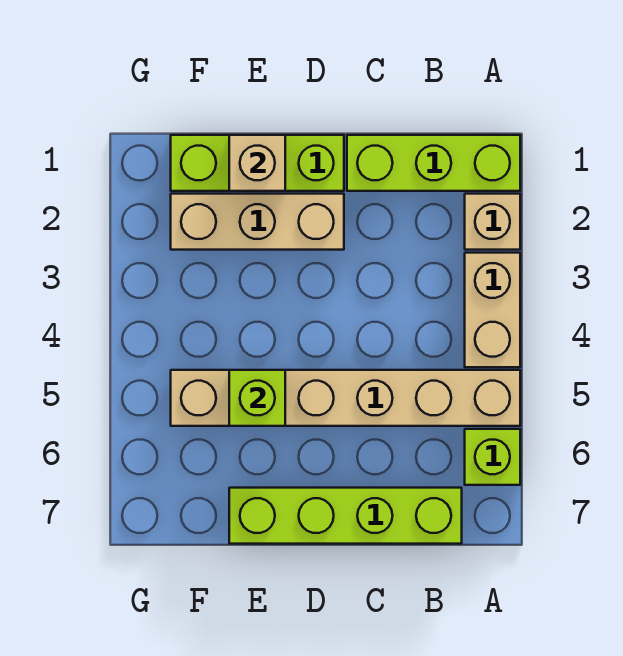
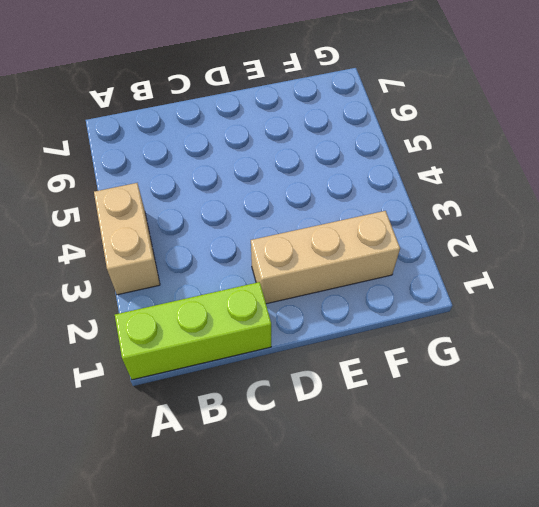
none -> tan 1x1 brick [465,194,520,250]
none -> tan 1x6 brick [171,370,520,426]

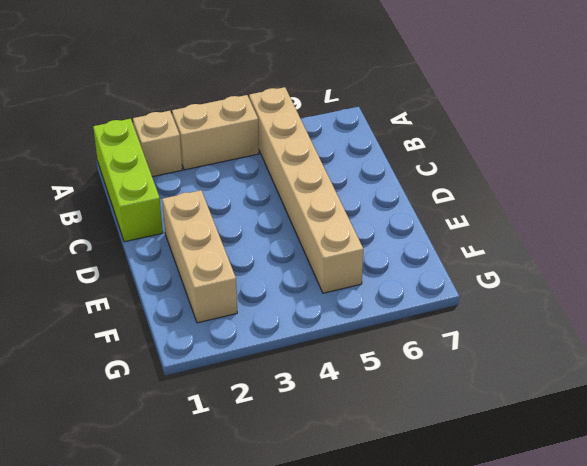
none -> lime 1x1 brick [465,429,520,485]
none -> lime 1x4 brick [229,488,462,544]

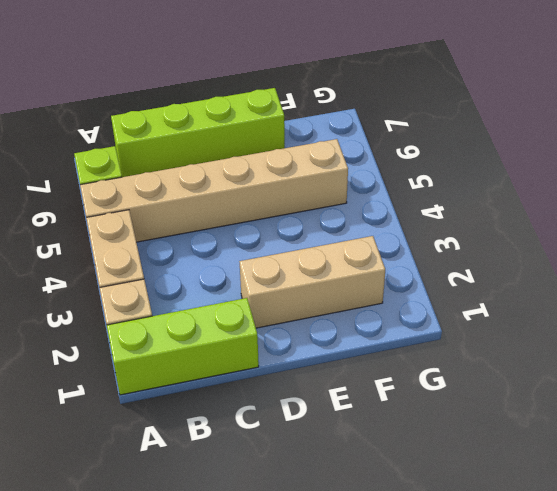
none -> lime 1x3 brick [171,135,344,191]
none -> tan 1x1 brick [229,135,285,191]

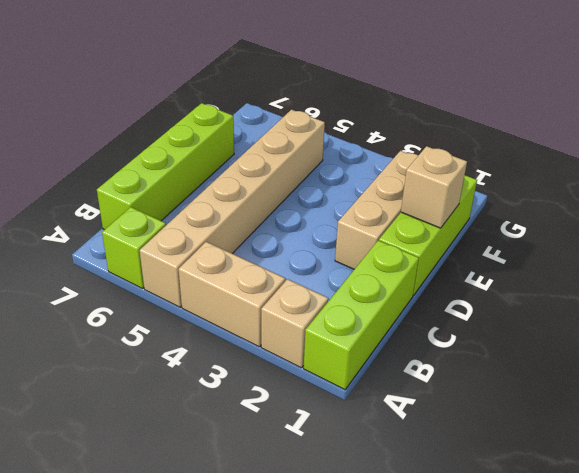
none -> lime 1x1 brick [229,370,285,426]

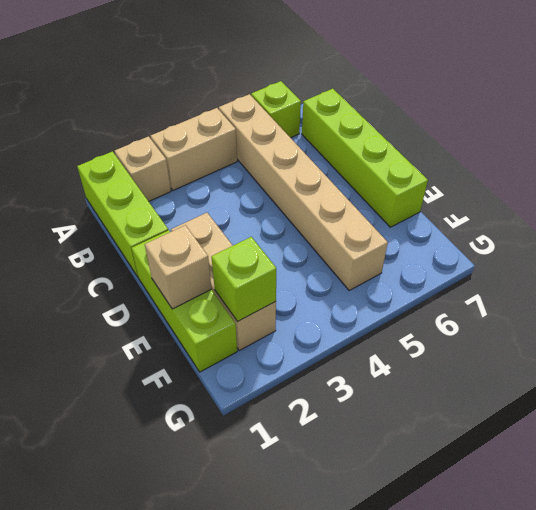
lime 1x1 brick [211,237,276,321] -> lime 1x1 brick moved to [229,370,285,426]

